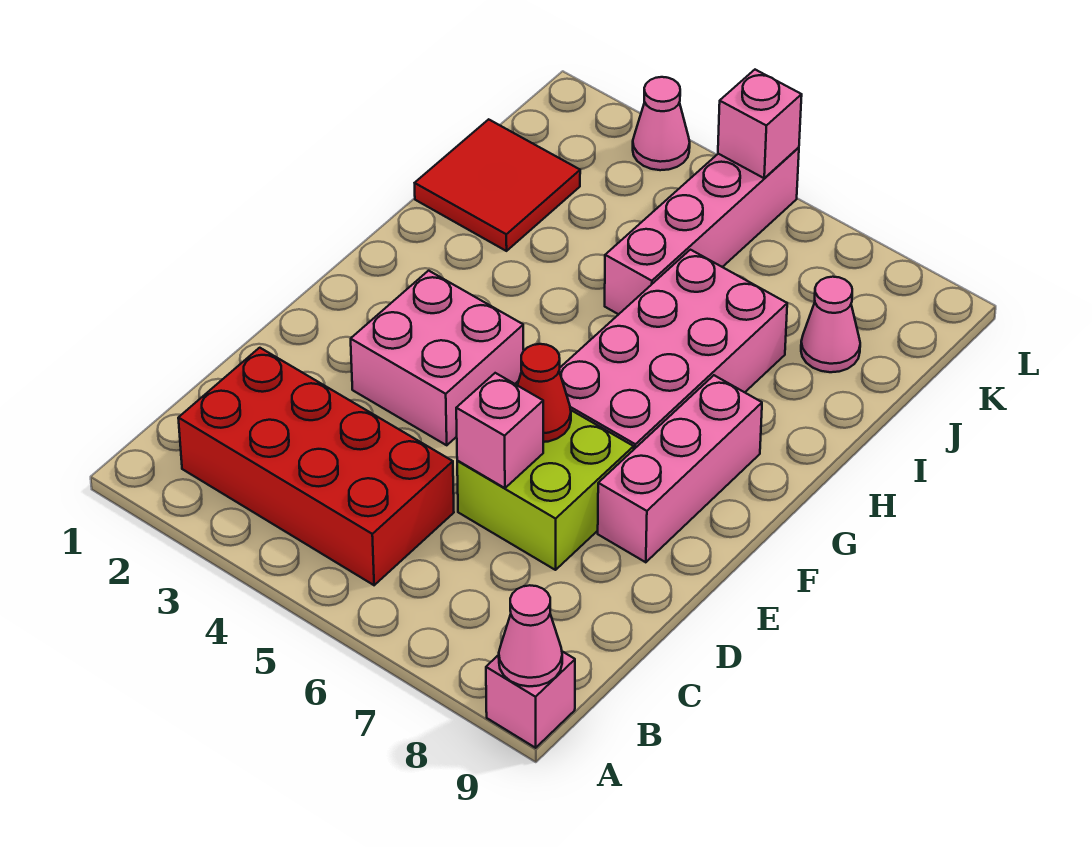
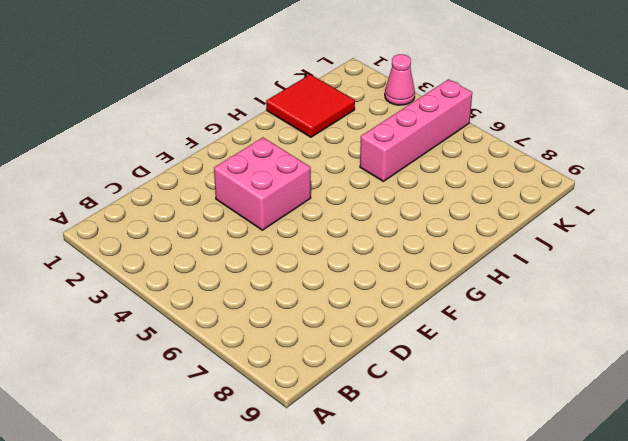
none -> pink 1x1 brick [486,651,575,748]
none -> red 2x4 brick [178,348,454,585]
none -> lime 2x2 brick [457,410,634,570]

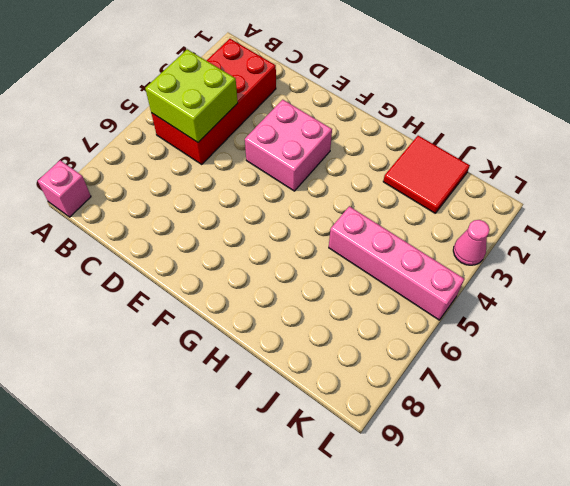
lime 2x2 brick [145,49,238,142] -> lime 2x2 brick moved to [457,410,634,570]
none -> pink 1x3 brick [598,375,762,562]
none -> pink 2x4 brick [559,250,787,449]
none -> pink 1x1 cone [801,277,860,372]

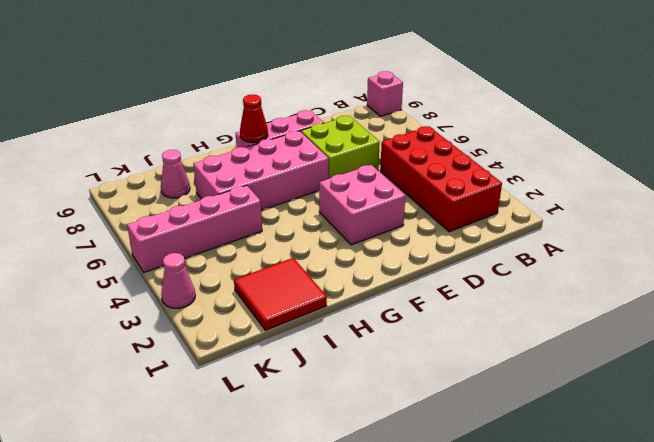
red 1x1 cone [240,95,268,143] -> red 1x1 cone moved to [517,344,571,442]
none -> pink 1x1 cone [499,585,562,686]
none -> pink 1x1 brick [456,373,543,488]
none -> pink 1x1 brick [718,70,802,178]

